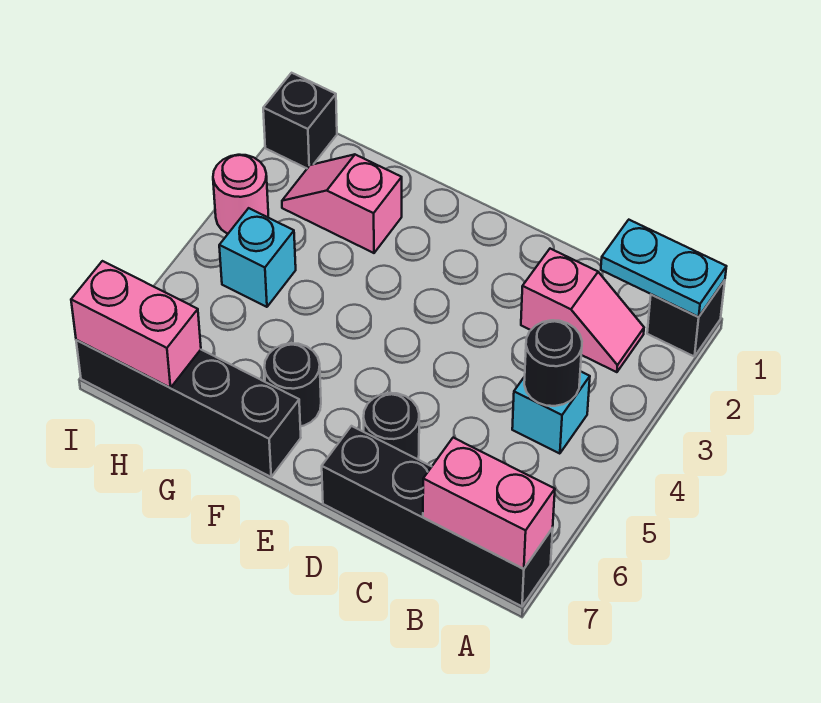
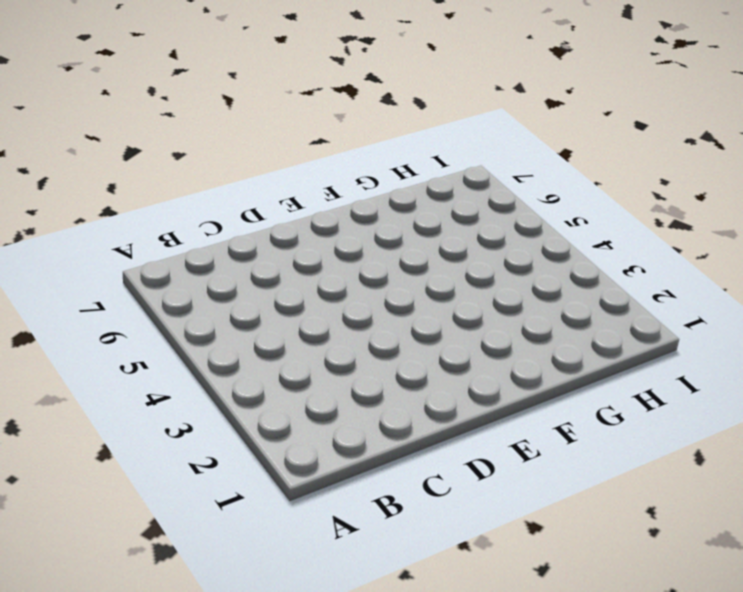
none -> black 1x1 brick [647,280,725,357]
none -> black 1x4 brick [322,426,553,606]
none -> pink 1x2 slope [521,249,644,372]

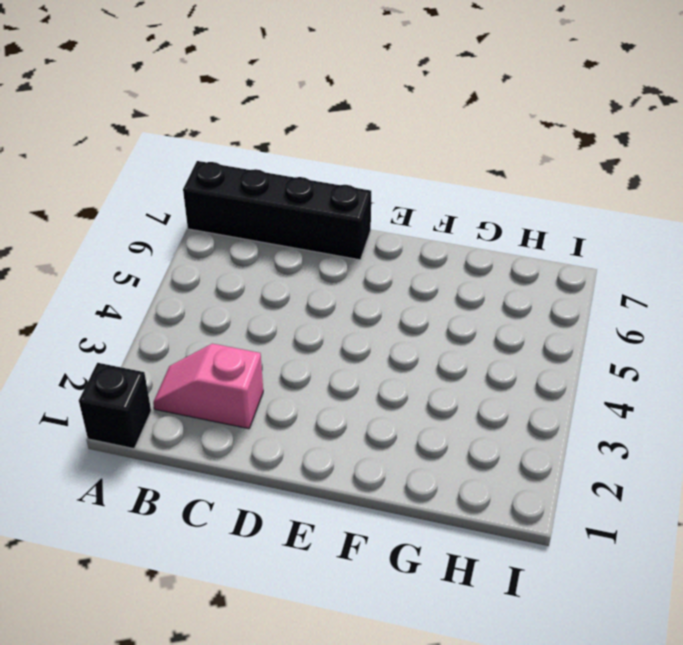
none -> cyan 1x1 brick [512,371,590,454]
none -> black 1x1 round brick [363,393,419,459]
none -> black 1x1 round brick [264,343,321,426]

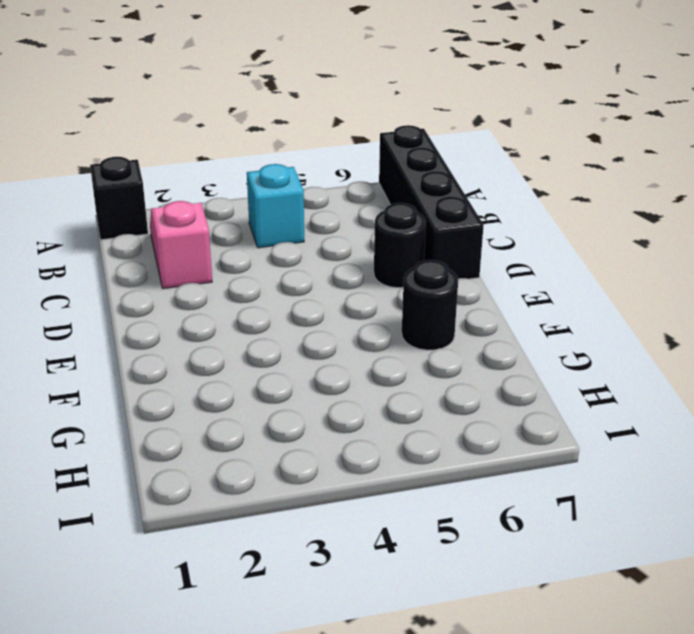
none -> black 1x4 brick [76,340,301,477]
none -> pink 1x2 slope [282,154,402,253]
none -> cyan 1x1 brick [219,208,296,307]

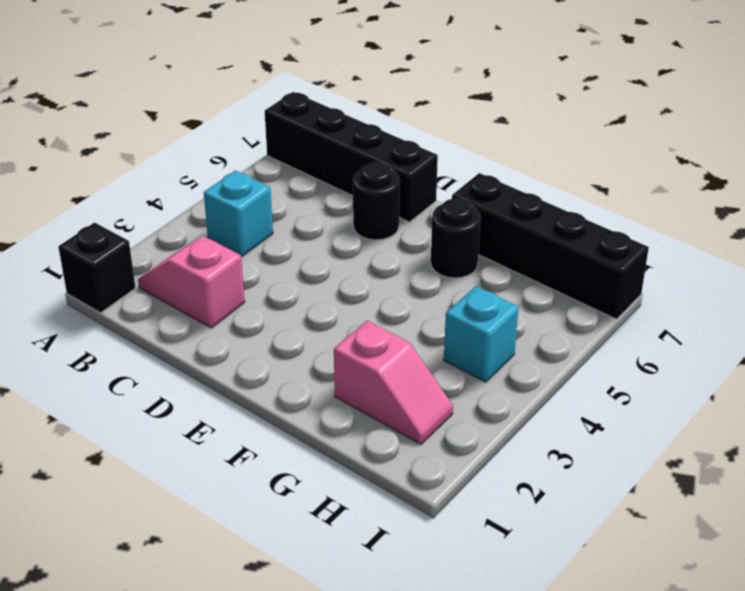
none -> black 1x1 brick [263,73,337,168]
none -> pink 1x1 round brick [213,155,268,234]
none -> cyan 1x2 plate [601,220,726,317]

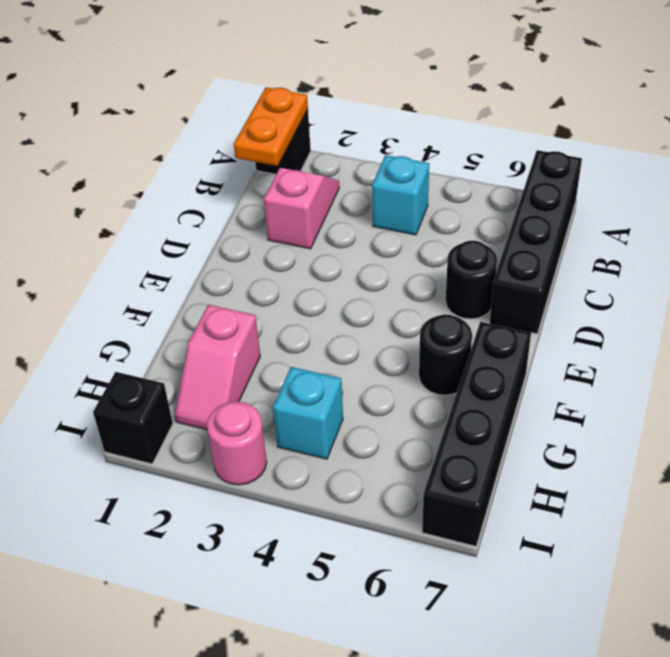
orange 1x2 plate [234,87,308,166] -> cyan 1x2 plate [601,220,726,317]
none -> pink 1x2 brick [423,438,555,569]
none -> black 1x1 round brick [524,320,582,406]
none -> pink 1x2 brick [71,261,201,388]

